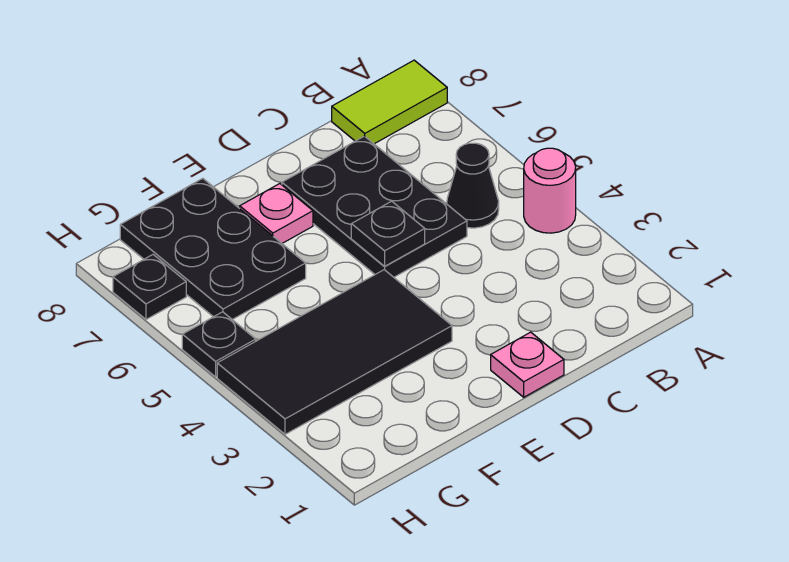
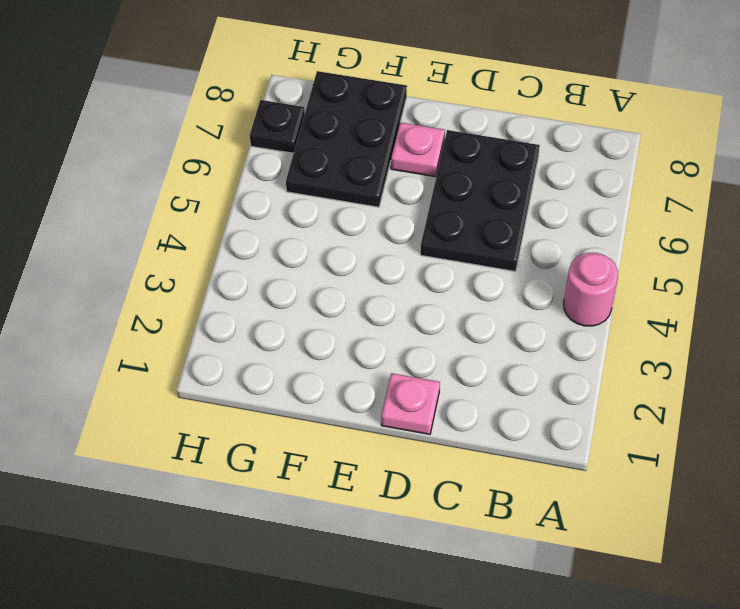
none -> lime 1x2 tile [332,60,447,144]
none -> black 1x1 cone [447,143,499,228]

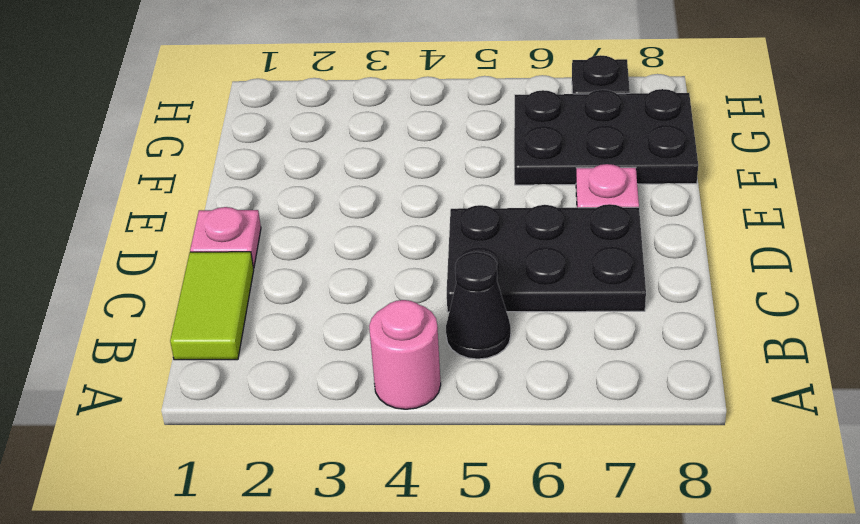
lime 1x2 tile [170,252,254,360] -> lime 1x2 tile moved to [332,60,447,144]
none -> black 2x4 tile [217,270,452,434]
none -> black 1x1 plate [182,312,256,377]

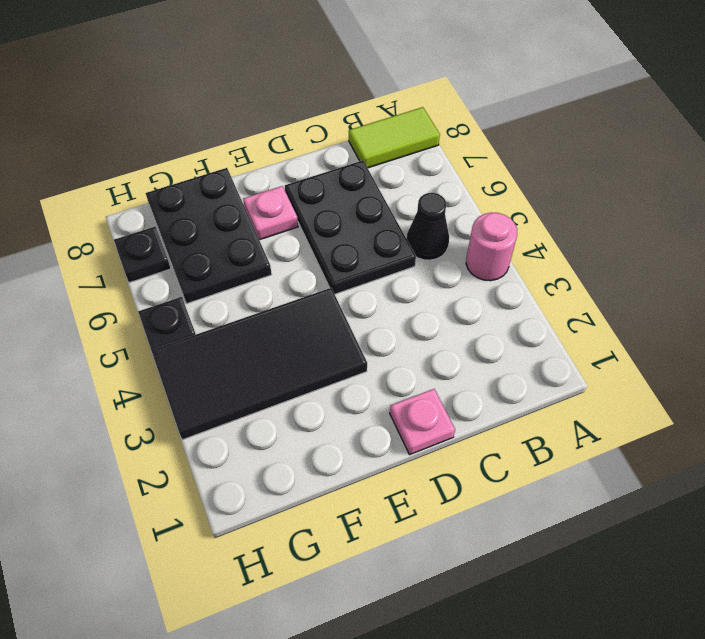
none -> black 1x1 plate [351,201,425,266]

